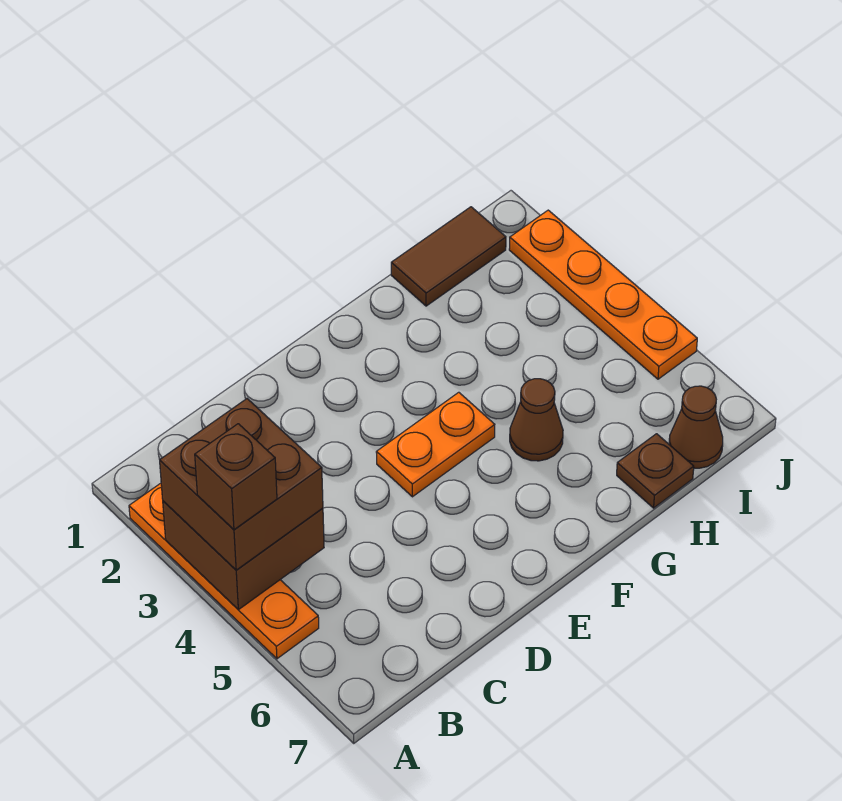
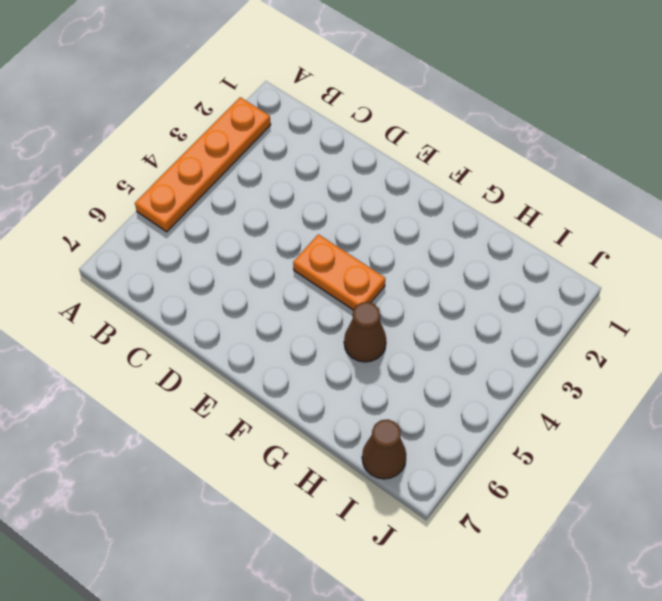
none -> brown 1x2 tile [391,207,506,306]
none -> brown 1x1 plate [617,434,694,508]

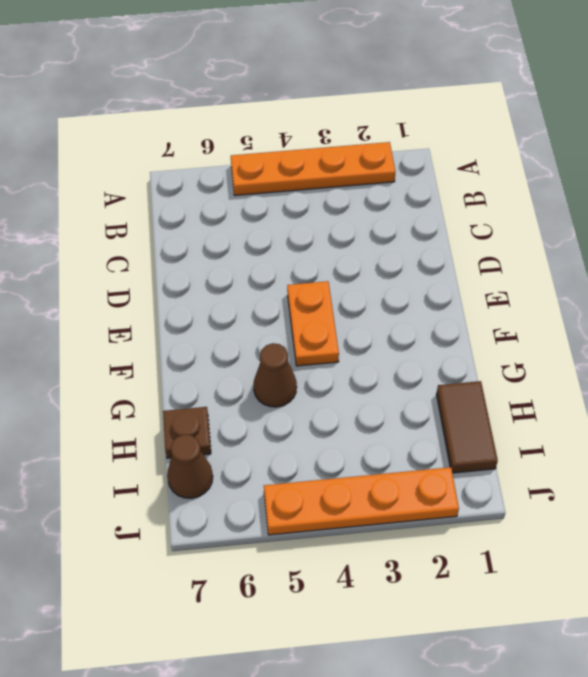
none -> brown 2x2 brick [163,501,324,610]
none -> brown 2x2 brick [160,399,323,570]

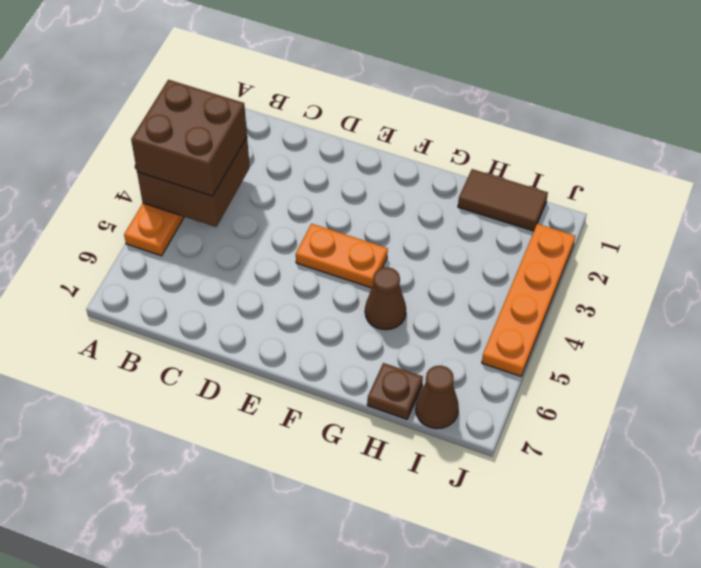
none -> brown 1x1 brick [195,424,277,530]

